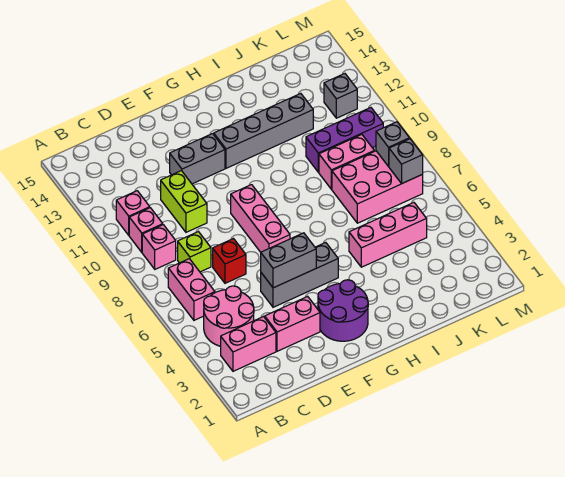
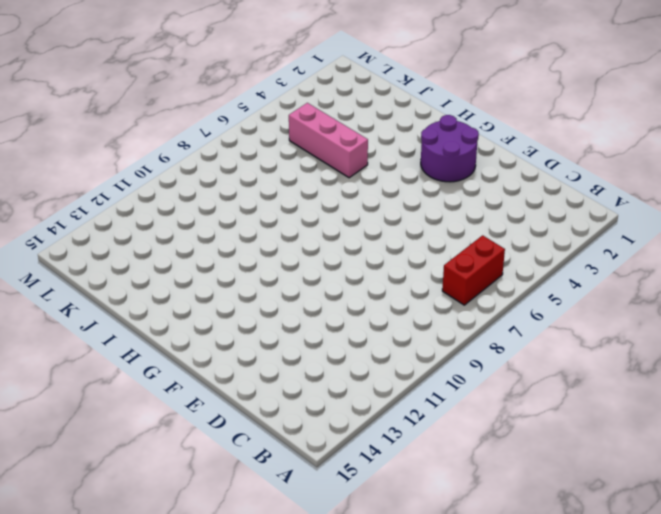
red 1x2 brick [442,235,505,305] -> pink 1x2 brick [168,259,215,320]
none -> pink 1x2 brick [221,317,276,371]
none -> pink 2x2 round brick [204,286,254,346]
none -> pink 1x1 brick [142,225,176,269]

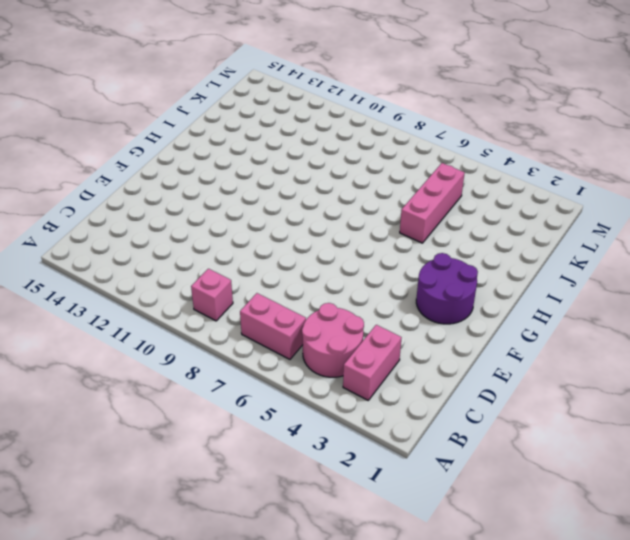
none -> pink 1x1 brick [129,208,163,252]
none -> pink 1x1 brick [116,191,150,235]
none -> lime 1x1 brick [178,232,211,272]

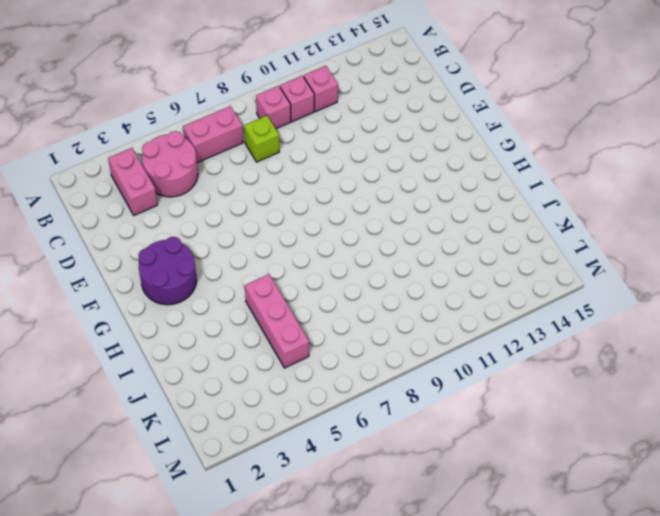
none -> pink 1x2 brick [265,296,320,351]
none -> red 1x1 brick [213,239,246,283]
none -> lime 1x2 brick [161,171,207,232]

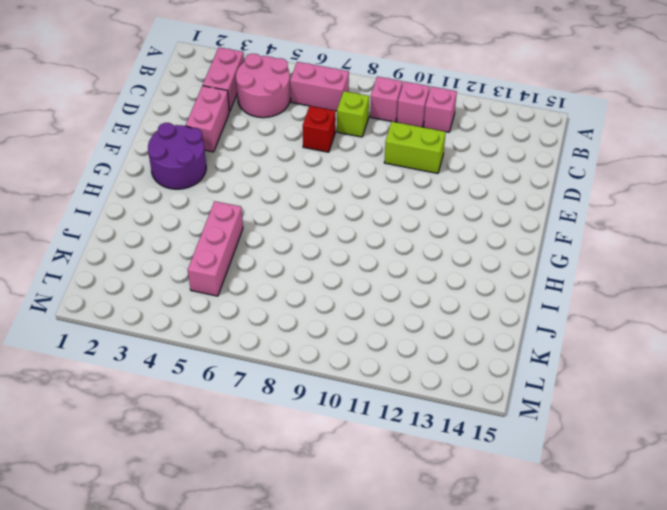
none -> grey 1x3 brick [261,243,338,307]
none -> grey 1x2 brick [170,134,225,184]
none -> pink 1x3 brick [231,185,290,252]

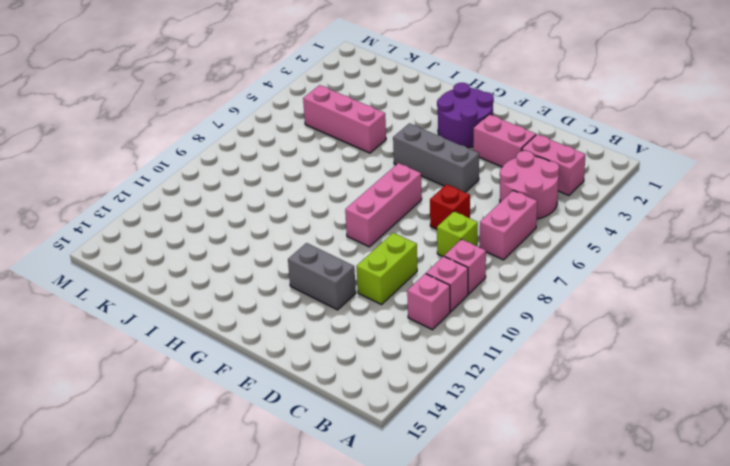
none -> grey 1x4 brick [214,94,313,168]
none -> pink 2x3 brick [332,151,423,223]
none -> pink 1x2 brick [319,135,374,189]

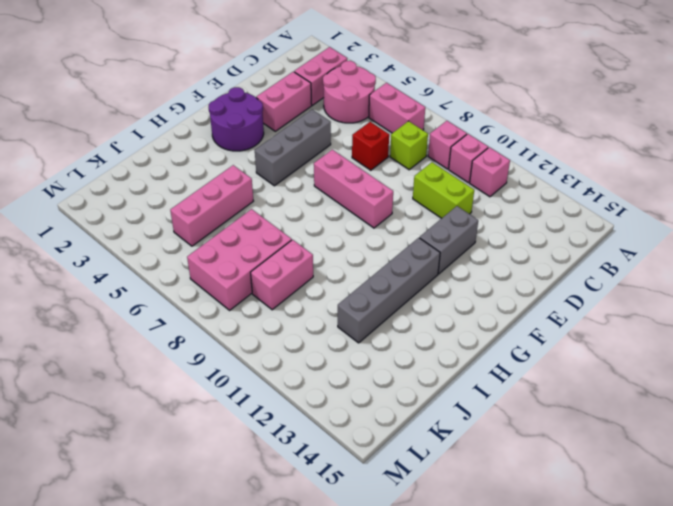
none -> purple 1x3 brick [306,108,383,172]
none -> grey 1x1 brick [324,74,357,118]
none -> grey 1x2 brick [261,233,316,288]

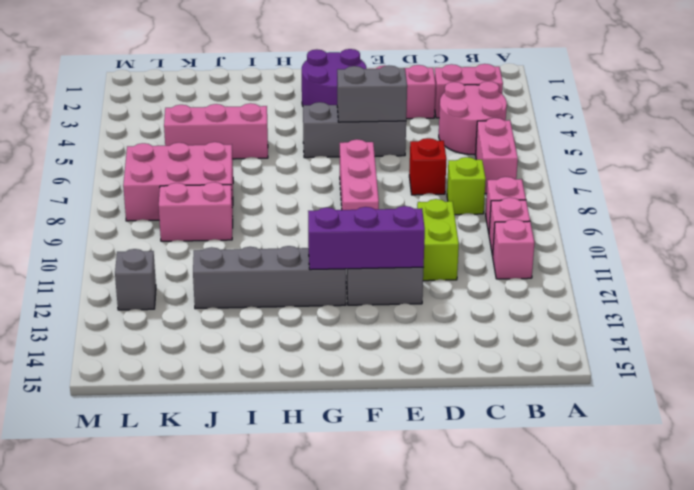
purple 1x3 brick [308,206,425,270] -> purple 1x3 brick moved to [306,108,383,172]
none -> grey 1x1 brick [389,139,423,184]
none -> grey 1x1 brick [376,122,410,166]

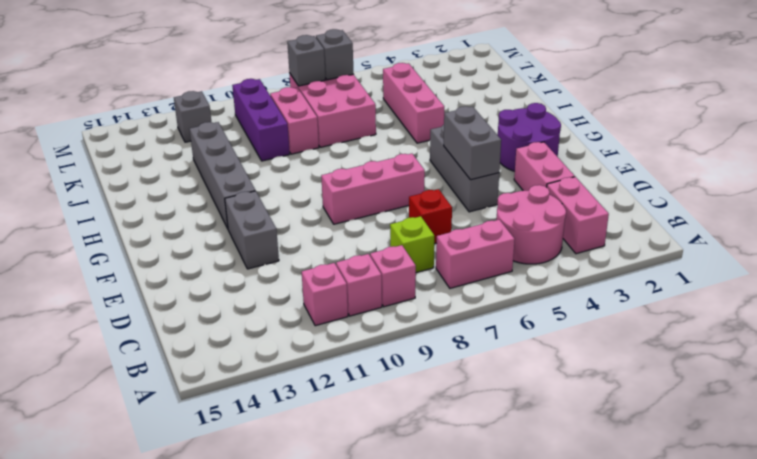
none -> lime 1x2 brick [161,171,207,232]

